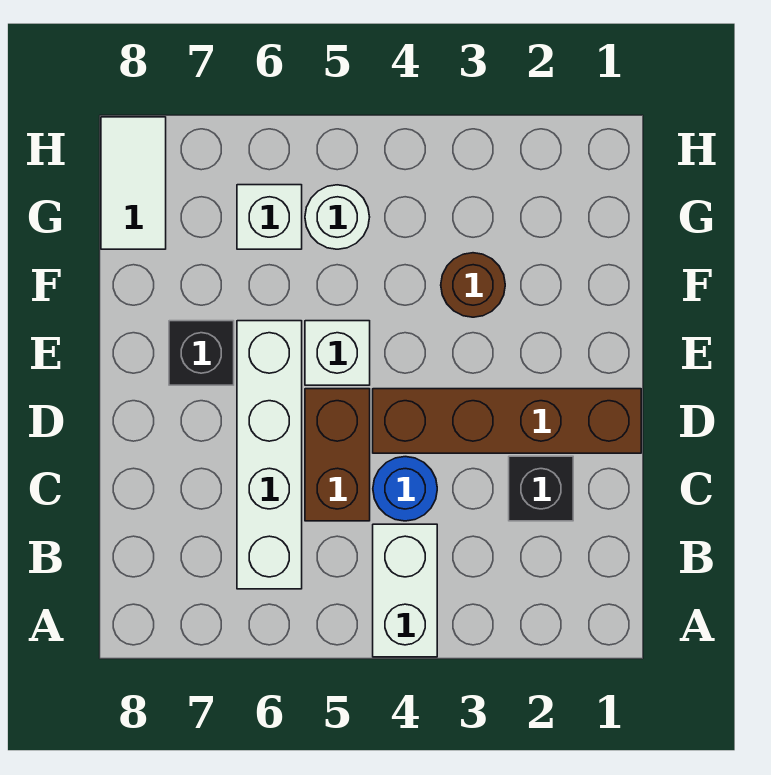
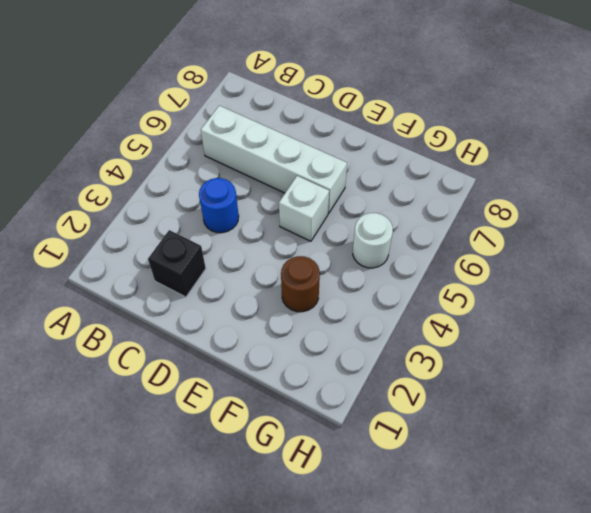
none -> white 1x2 brick [373,524,437,657]
none -> brown 1x2 brick [305,389,370,521]
none -> brown 1x4 brick [373,389,641,453]

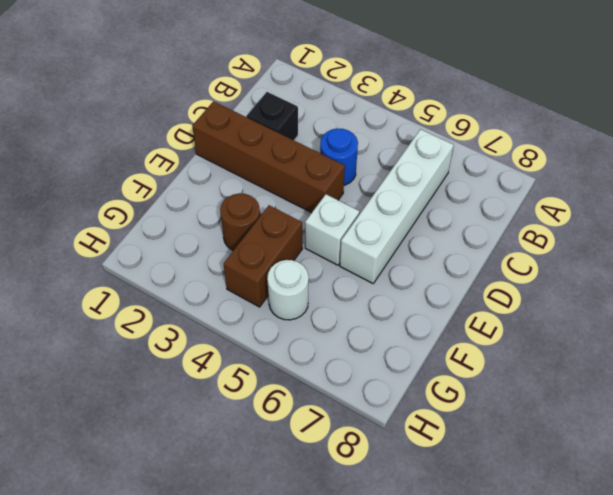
brown 1x2 brick [224,205,303,307] -> brown 1x2 brick moved to [305,389,370,521]
none -> white 1x2 brick [373,524,437,657]
none -> black 1x1 brick [169,321,234,385]
none -> white 1x1 brick [237,185,302,249]

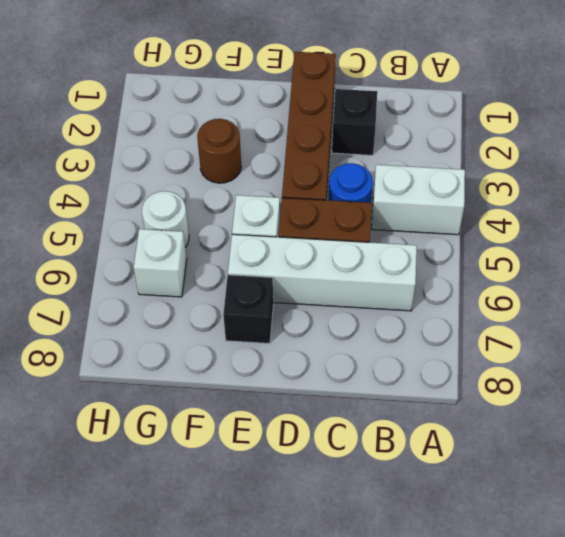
none -> white 1x2 tile [101,117,166,249]

